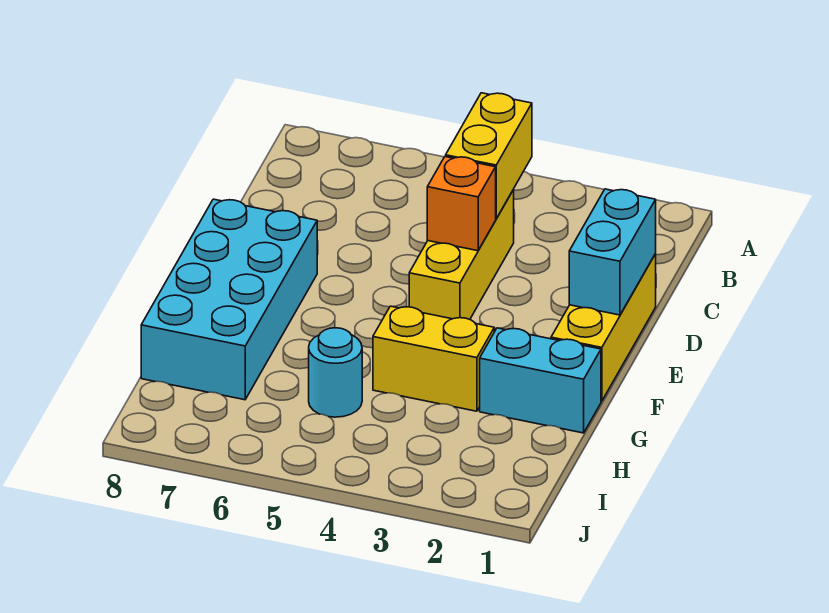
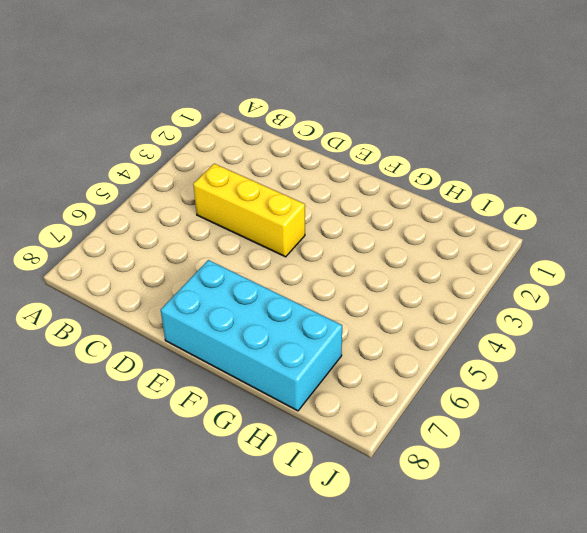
none -> yellow 1x3 brick [551,254,656,401]
none -> cyan 1x2 brick [480,328,601,433]

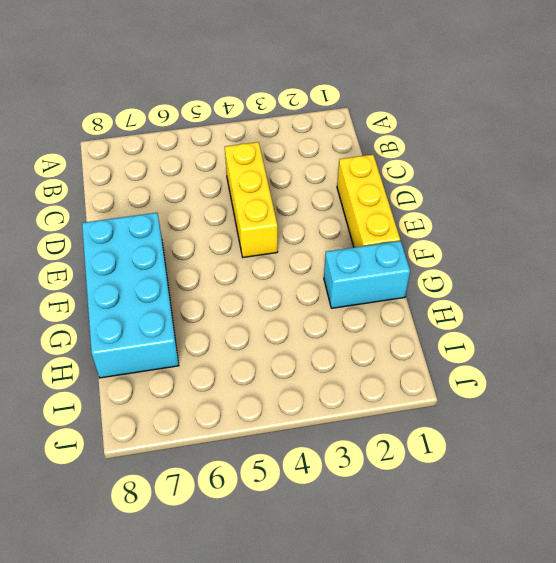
none -> yellow 1x2 brick [373,306,494,411]
none -> cyan 1x1 round brick [309,328,362,417]

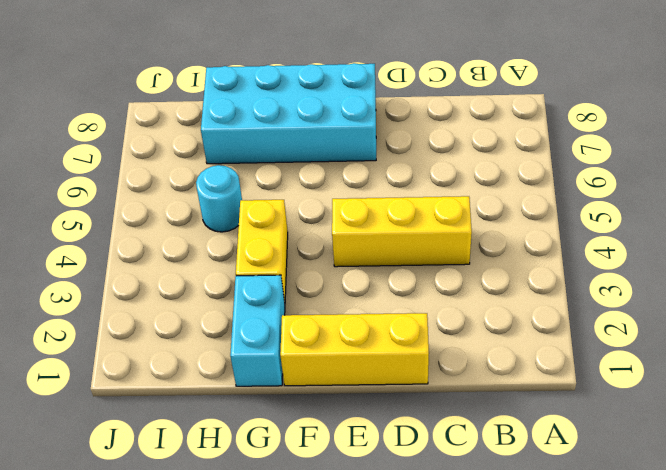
none -> yellow 1x2 brick [446,93,532,219]
none -> cyan 1x2 brick [569,189,656,315]

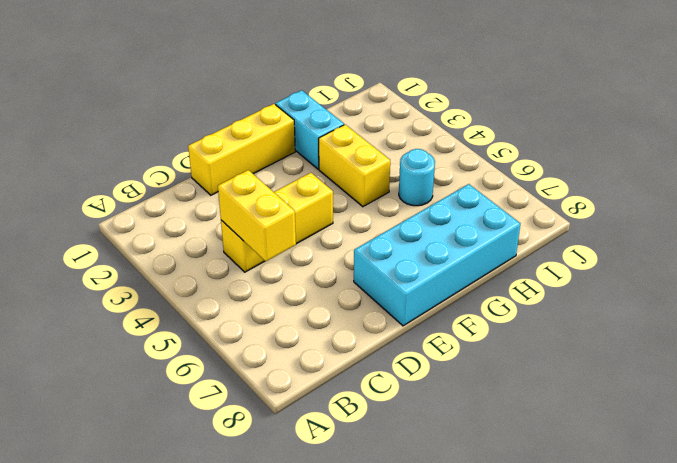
yellow 1x2 brick [218,170,296,261] -> yellow 1x2 brick turned to [446,93,532,219]
none -> cyan 1x2 brick [569,189,656,315]
none -> orange 1x1 brick [427,157,496,251]

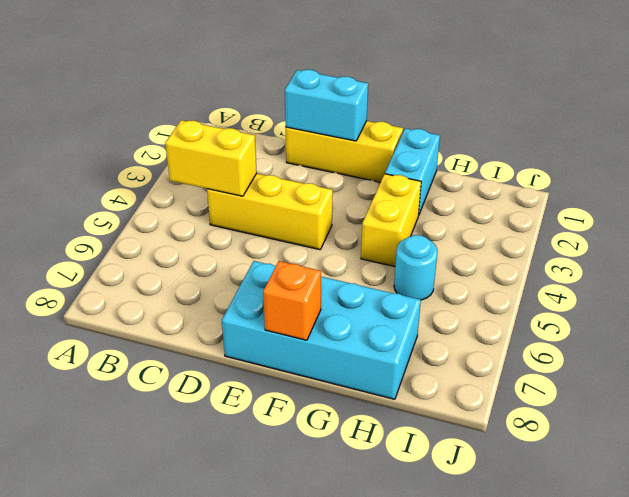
orange 1x1 brick [263,261,321,340] -> orange 1x1 brick moved to [427,157,496,251]

